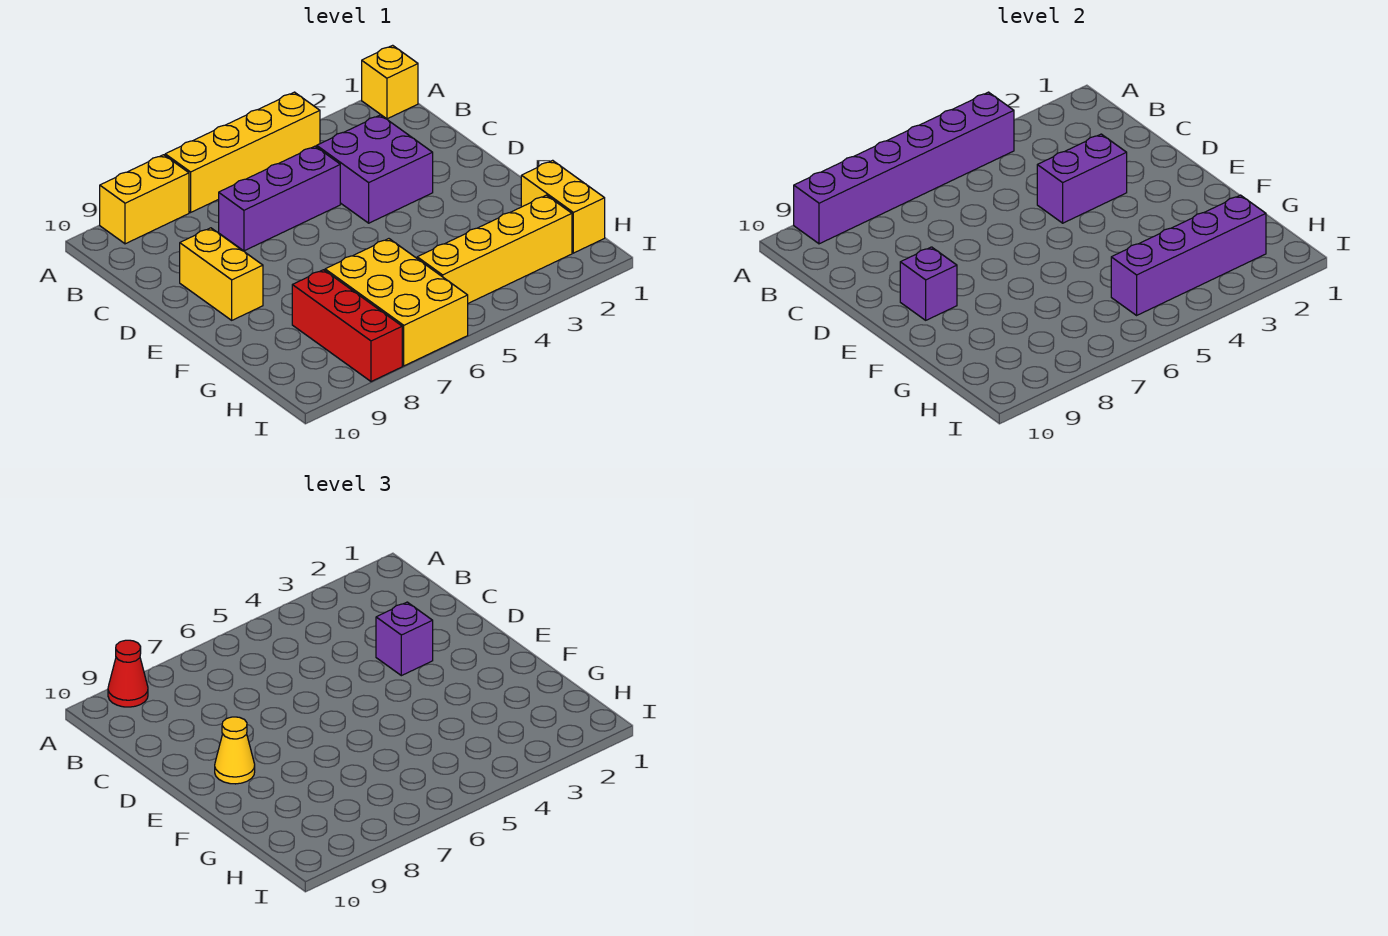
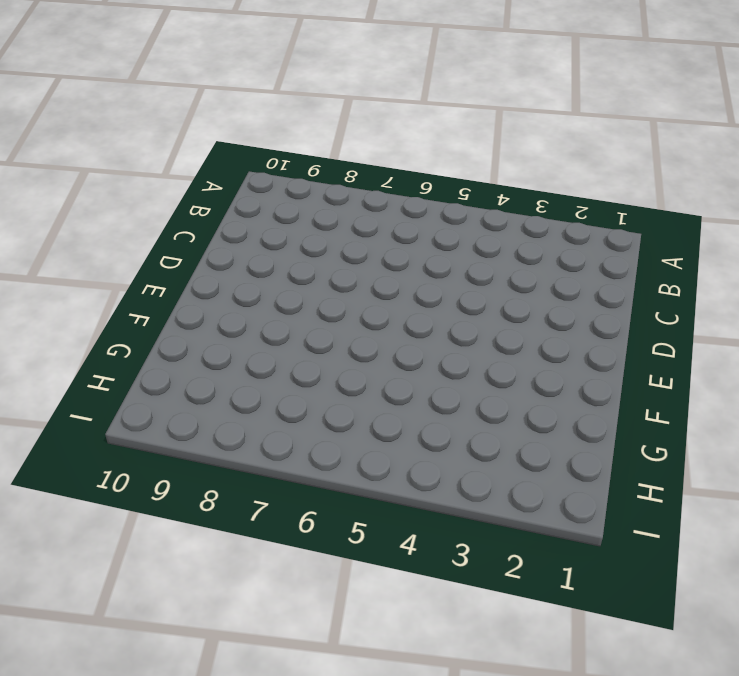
none -> yellow 1x1 brick [362,45,418,119]
none -> yellow 1x4 brick [165,92,320,212]
none -> yellow 1x2 brick [100,155,189,244]

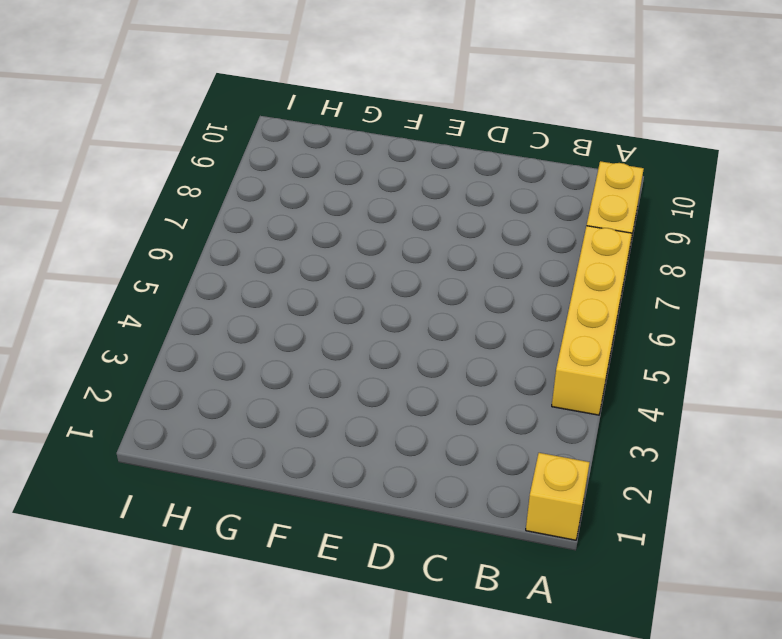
none -> purple 2x2 brick [317,115,433,223]
none -> purple 1x3 brick [219,146,340,251]
none -> yellow 1x2 brick [180,228,263,320]

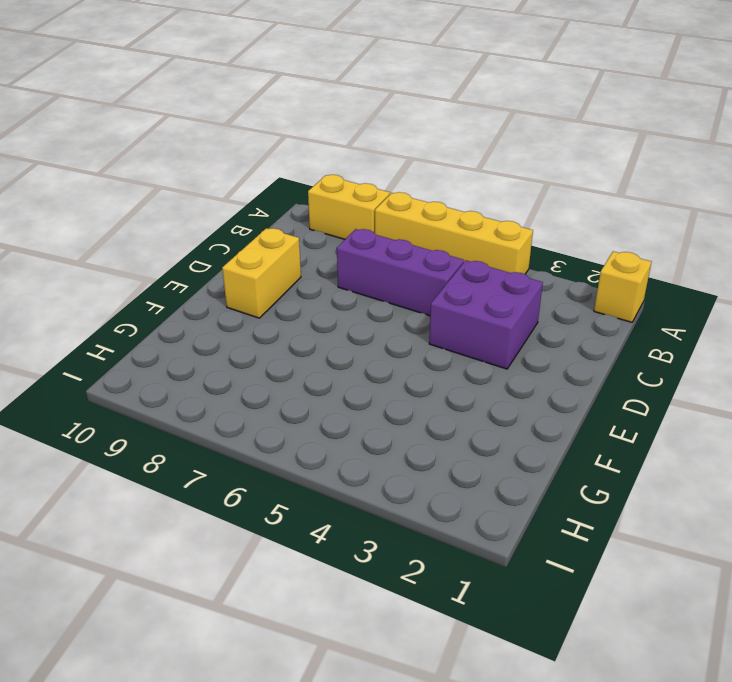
none -> yellow 1x2 brick [521,160,605,253]
none -> yellow 2x3 brick [325,239,468,366]
none -> red 1x3 brick [292,270,402,382]

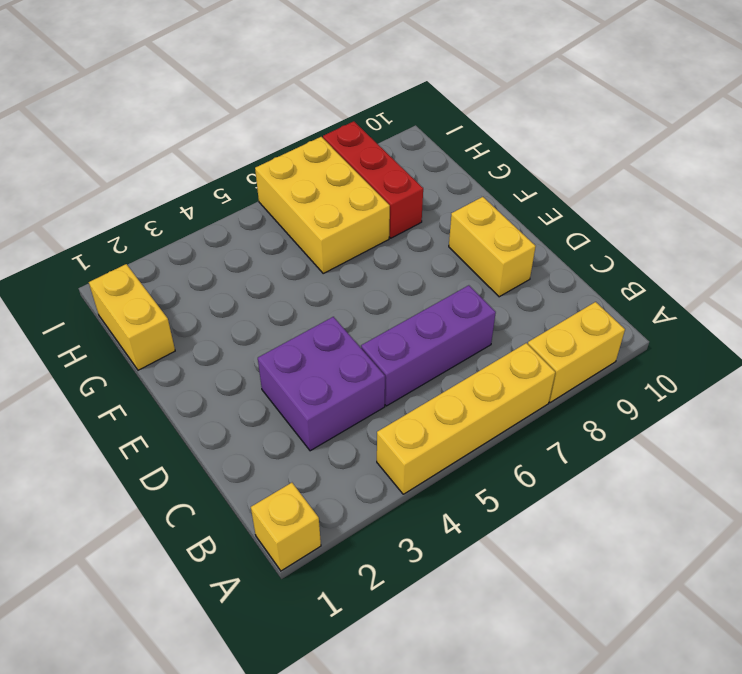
none -> yellow 1x4 brick [417,195,572,303]
none -> purple 1x6 brick [794,92,1014,244]
none -> purple 1x2 brick [1037,134,1127,223]

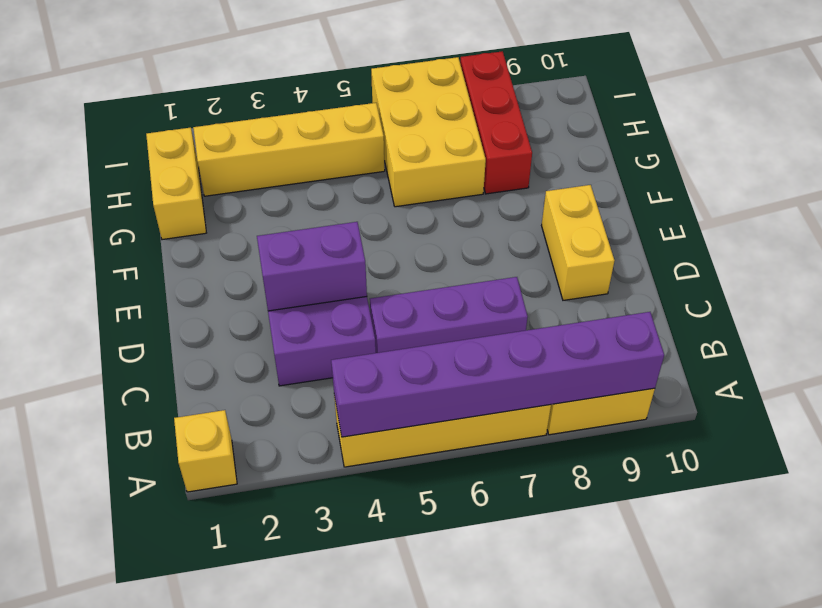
none -> purple 1x1 brick [900,247,957,320]
none -> purple 1x4 brick [1111,195,1266,315]
none -> red 1x1 cone [108,640,148,707]

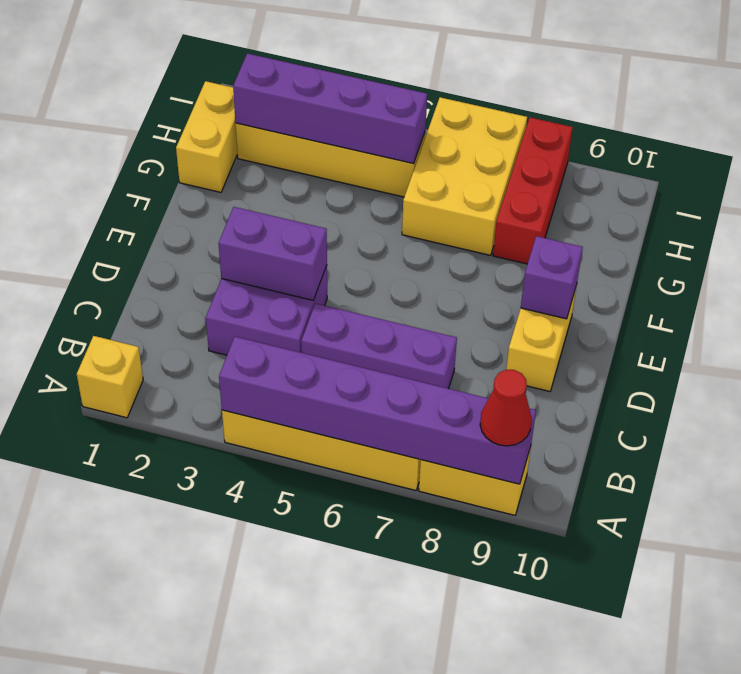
none -> purple 1x1 brick [376,602,433,676]
none -> yellow 1x1 cone [215,717,255,784]

